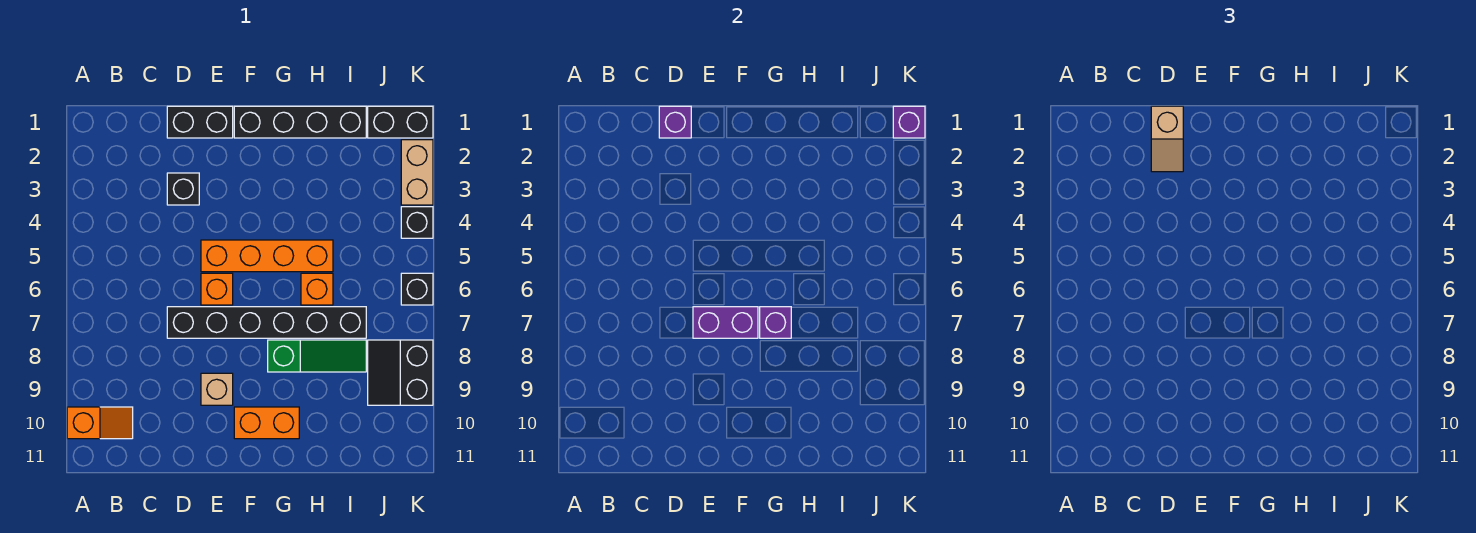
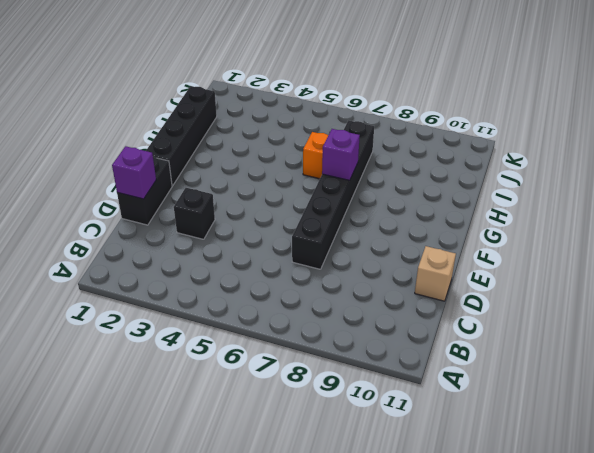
tan 1x1 brick [415,246,456,301] -> tan 1x1 brick moved to [201,373,233,405]
none -> orange 1x2 slope [67,407,133,439]
none -> orange 1x4 brick [201,240,333,272]
none -> orange 1x1 brick [201,273,233,305]

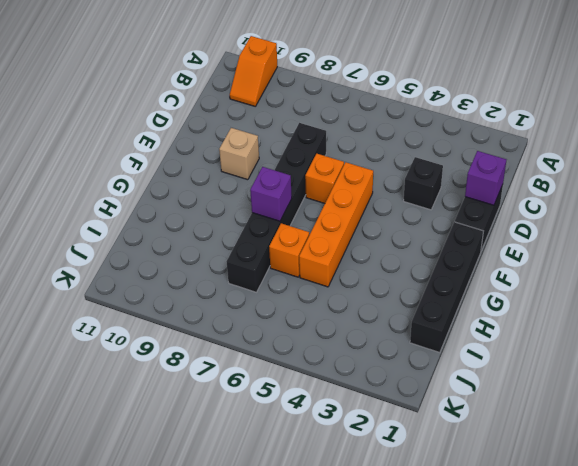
none -> orange 1x2 brick [234,407,299,439]
none -> green 1x3 slope [268,340,366,372]
none -> black 1x2 brick [368,106,433,138]

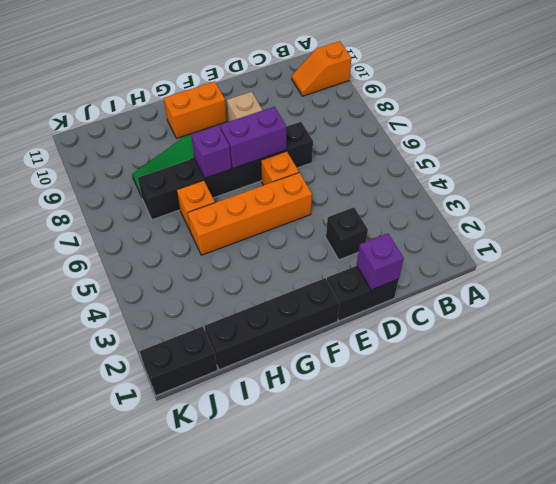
none -> black 2x2 slope [368,340,433,405]
none -> tan 1x2 brick [401,140,433,205]
none -> black 1x1 brick [401,207,433,238]

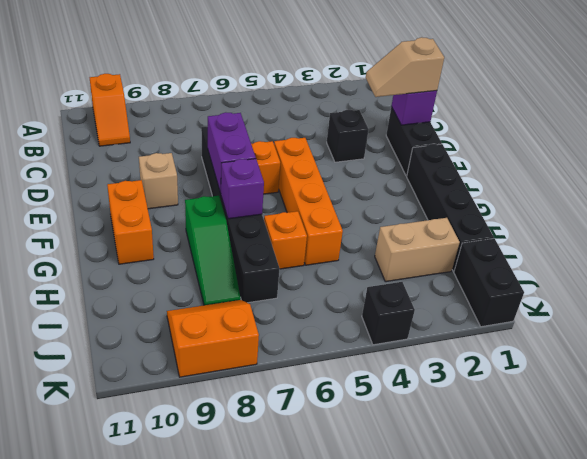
tan 1x2 brick [375,218,460,282] -> tan 1x2 brick moved to [401,140,433,205]
orange 2x2 slope [167,300,259,377] -> black 2x2 slope [368,340,433,405]
none -> black 1x1 brick [401,273,433,305]
none -> purple 1x1 brick [893,106,925,138]

